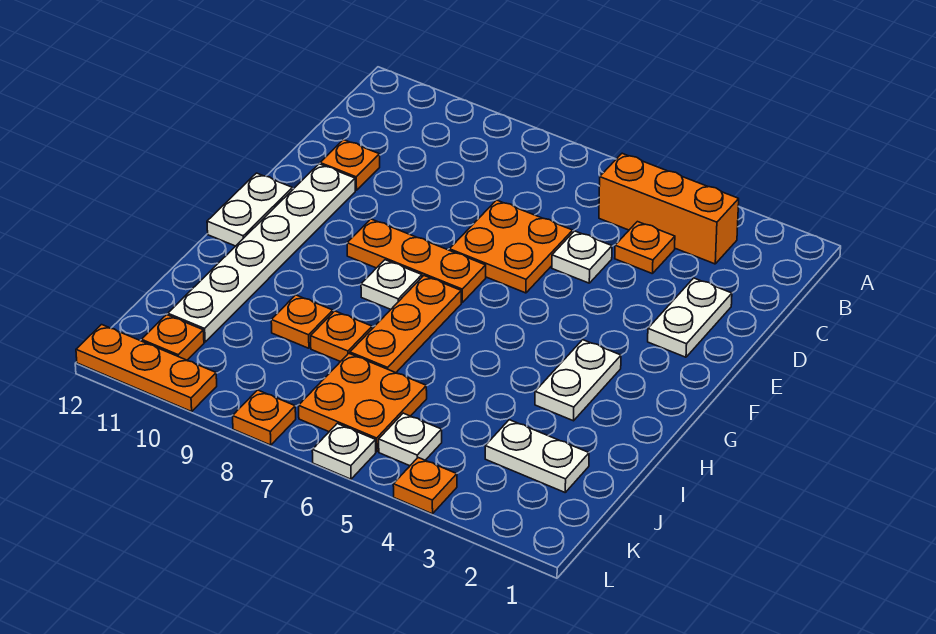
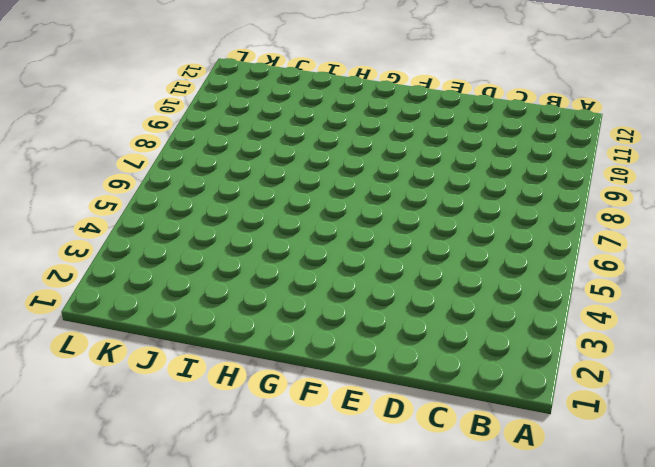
none -> orange 1x3 brick [599,153,739,264]
none -> orange 1x1 plate [615,222,675,274]
none -> white 1x2 plate [648,278,732,357]

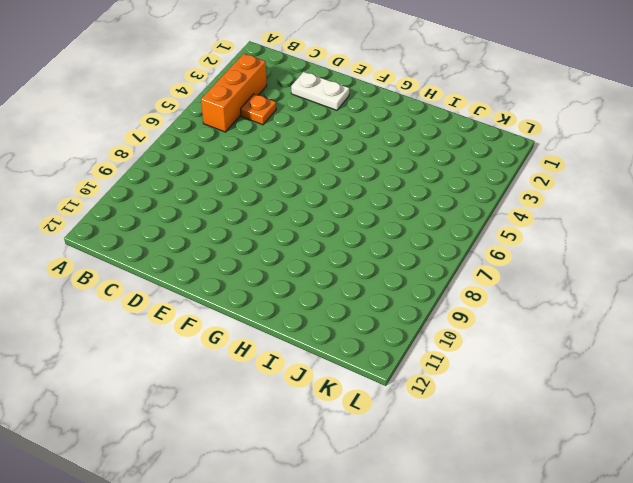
none -> white 1x1 plate [552,231,612,283]
none -> orange 2x2 plate [449,200,573,293]
none -> orange 1x1 plate [320,140,380,190]

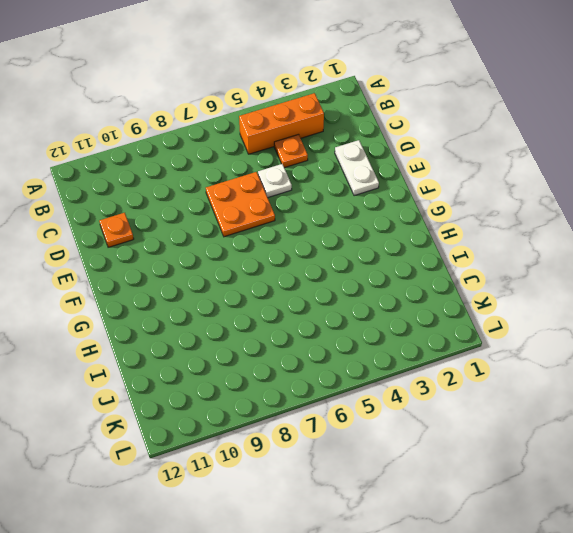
none -> white 1x6 plate [168,164,355,342]
none -> orange 1x3 plate [347,219,486,303]
none -> white 1x2 plate [207,173,292,246]

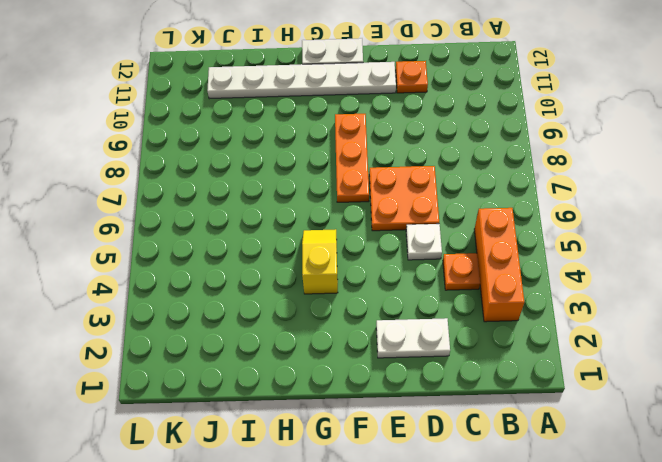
yellow 1x2 slope [302,229,338,294] -> none
none -> white 1x2 plate [535,340,621,421]
none -> orange 1x3 plate [350,276,461,373]
none -> white 1x1 plate [361,260,422,309]

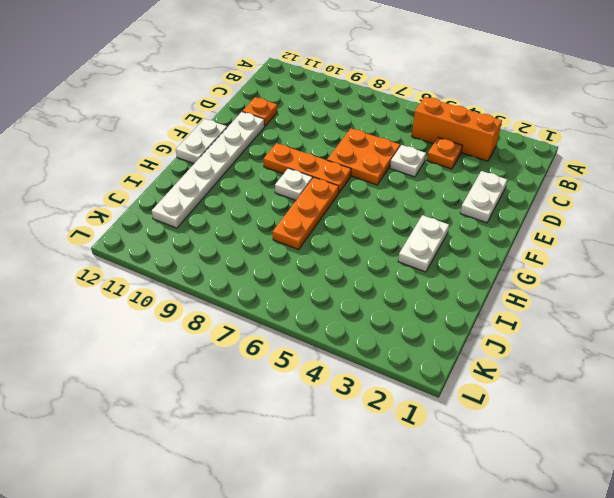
none -> orange 1x1 plate [311,311,372,362]
none -> orange 1x1 plate [271,295,333,348]
none -> white 1x2 plate [485,420,589,492]

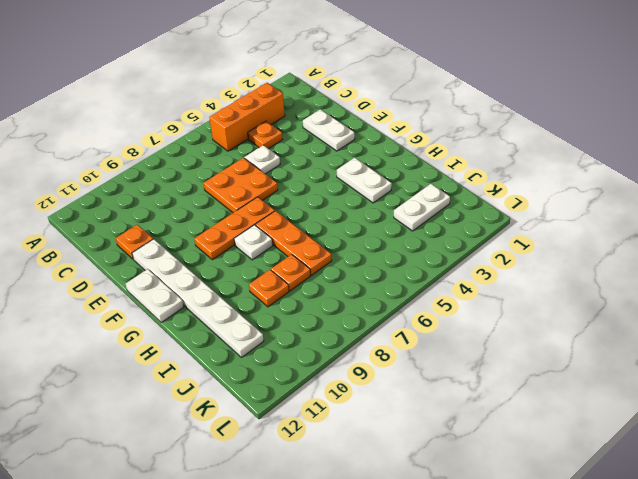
none -> orange 2x2 plate [299,353,427,452]
none -> white 1x1 plate [379,413,442,466]
none -> orange 1x1 plate [141,315,204,360]

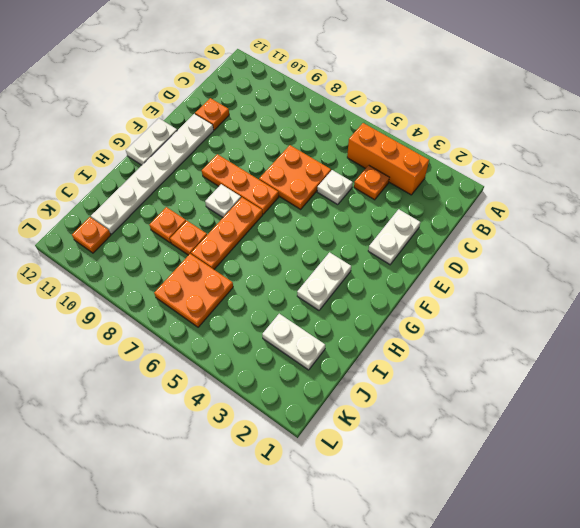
none -> white 1x1 plate [379,413,442,466]
none -> orange 1x1 plate [393,458,457,514]
none -> white 1x1 plate [312,424,376,479]

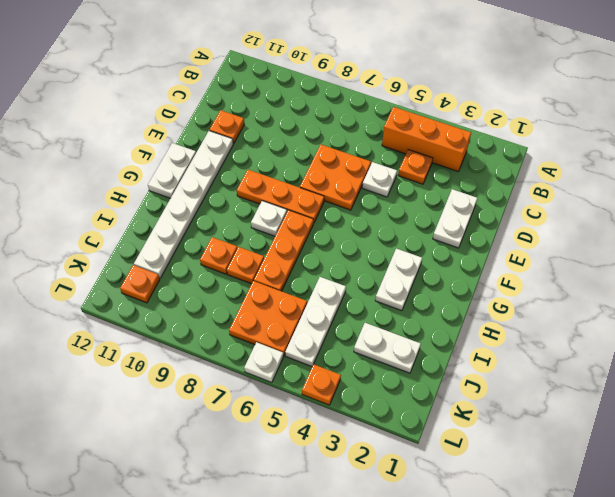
white 1x3 plate [285,277,346,367] -> white 1x1 plate [379,413,442,466]
none -> orange 1x1 plate [233,390,296,445]
none -> orange 1x3 plate [76,325,217,412]

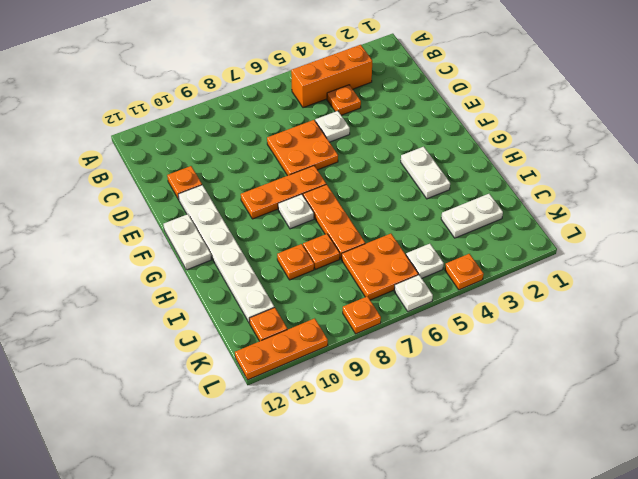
none -> white 1x2 plate [648,278,732,357]

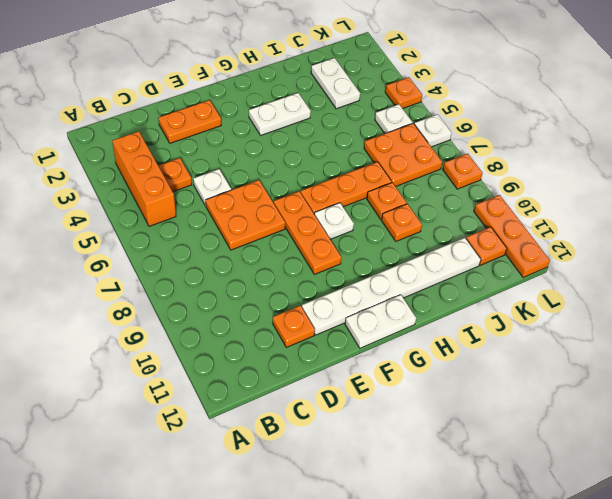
orange 1x2 plate [158,100,221,143] -> white 1x2 plate [648,278,732,357]

